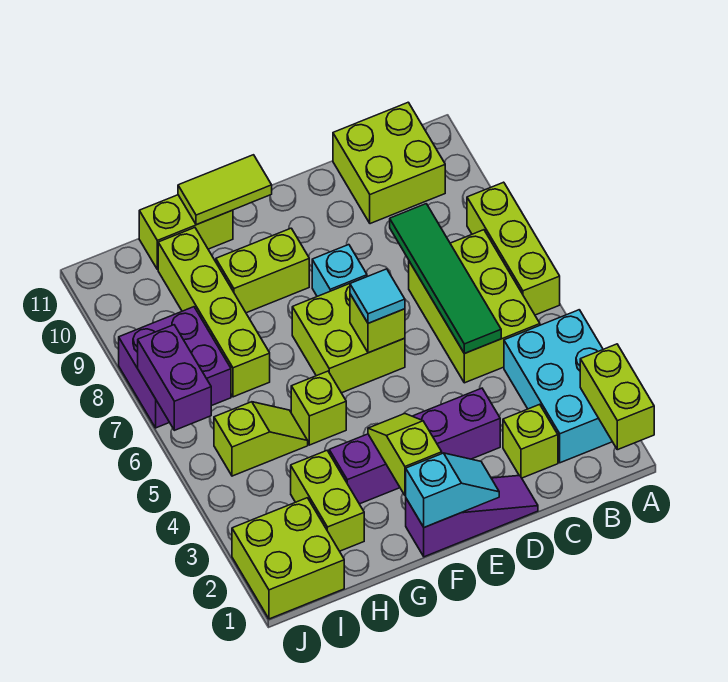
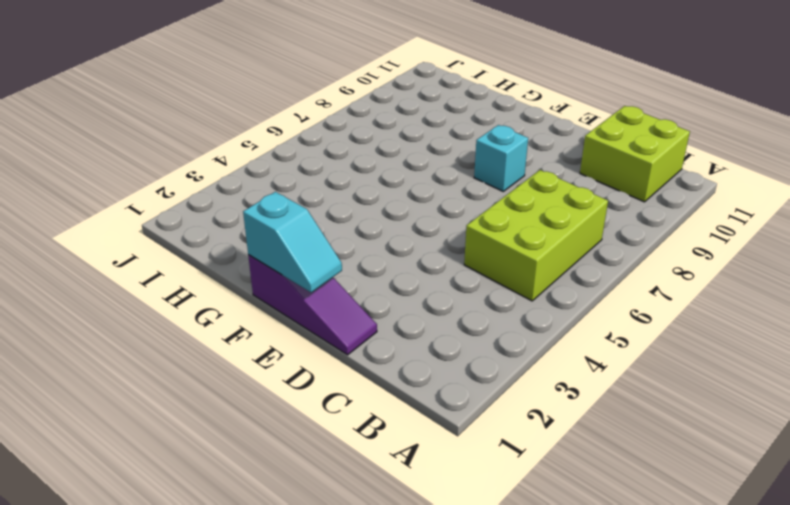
none -> cyan 2x3 brick [504,310,612,463]
none -> lime 1x3 brick [467,182,560,315]
none -> lime 1x1 brick [503,404,558,478]

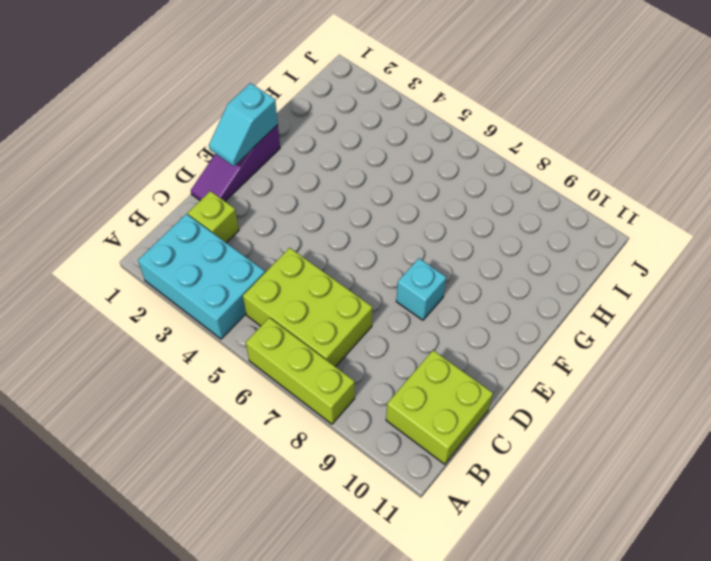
none -> purple 1x4 brick [329,388,500,504]
none -> lime 2x2 brick [292,284,405,393]
none -> lime 1x2 brick [216,228,309,313]

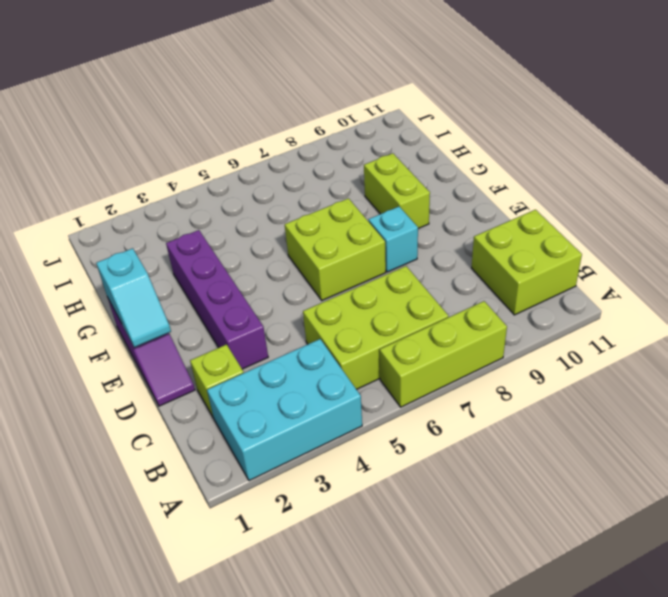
none -> lime 1x1 brick [291,371,346,445]
none -> lime 1x2 brick [139,195,233,270]
none -> lime 1x2 brick [291,451,364,551]

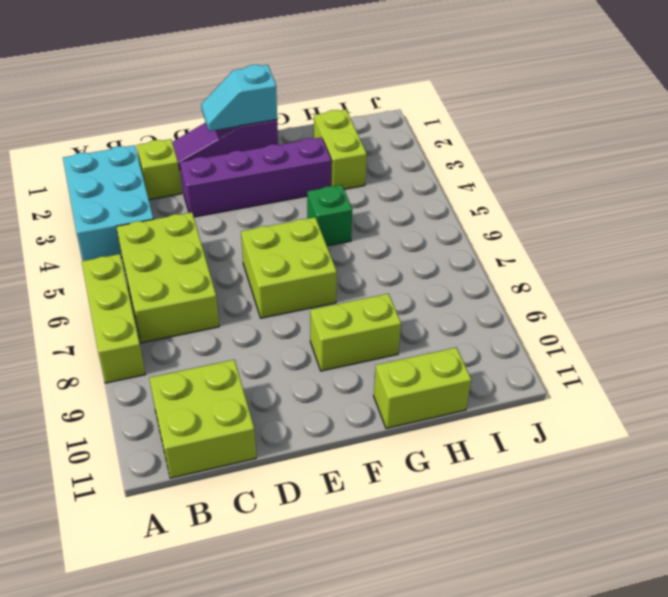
green 1x1 brick [307,185,352,246] -> lime 1x1 brick [291,371,346,445]
none -> cyan 1x1 brick [312,245,367,296]
none -> lime 1x2 slope [214,402,308,476]
none -> lime 1x4 brick [158,228,270,397]

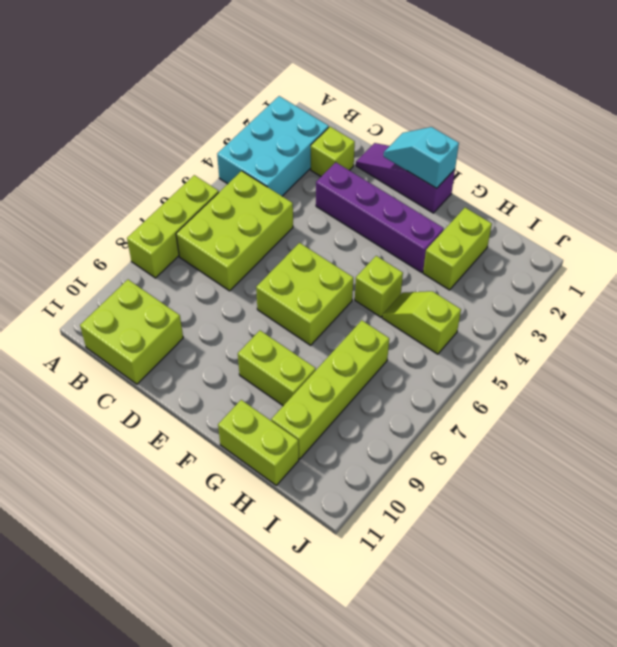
none -> cyan 1x1 brick [312,245,367,296]
none -> lime 2x2 brick [232,498,344,619]
none -> purple 2x2 brick [119,307,231,428]

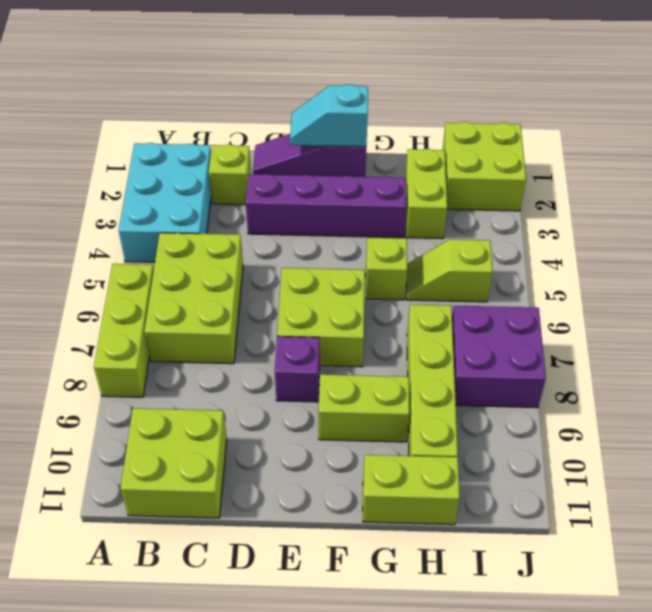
purple 1x1 brick [275,336,320,402] -> cyan 1x1 brick [312,245,367,296]
none -> lime 1x2 brick [580,344,654,450]
none -> green 1x4 tile [390,204,501,354]
none -> lime 1x1 brick [350,294,405,353]

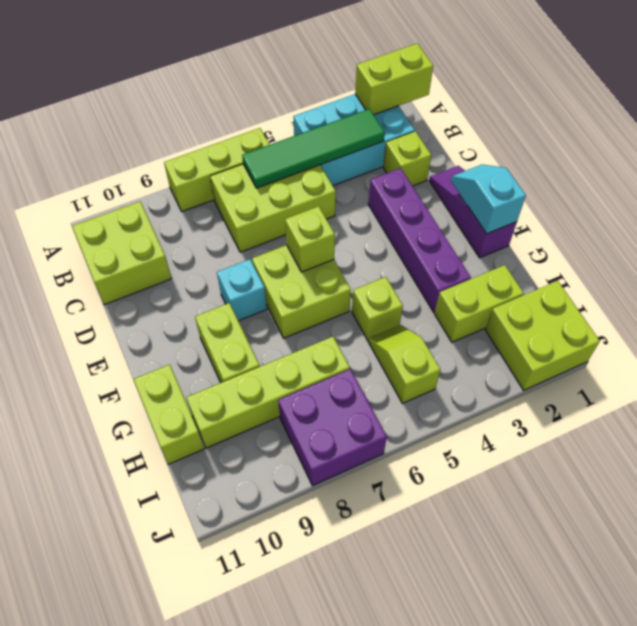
green 1x4 tile [242,109,385,188] -> green 1x4 tile moved to [390,204,501,354]
none -> lime 1x2 slope [368,414,442,496]
none -> lime 1x2 tile [178,155,272,225]
none -> purple 1x2 brick [138,325,211,430]

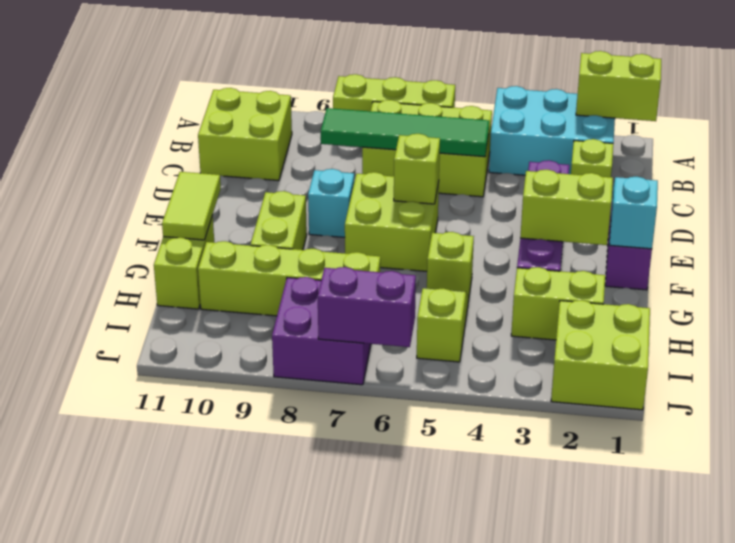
lime 1x2 brick [520,170,613,245] -> lime 1x2 slope [368,414,442,496]
none -> cyan 1x1 tile [350,269,405,323]

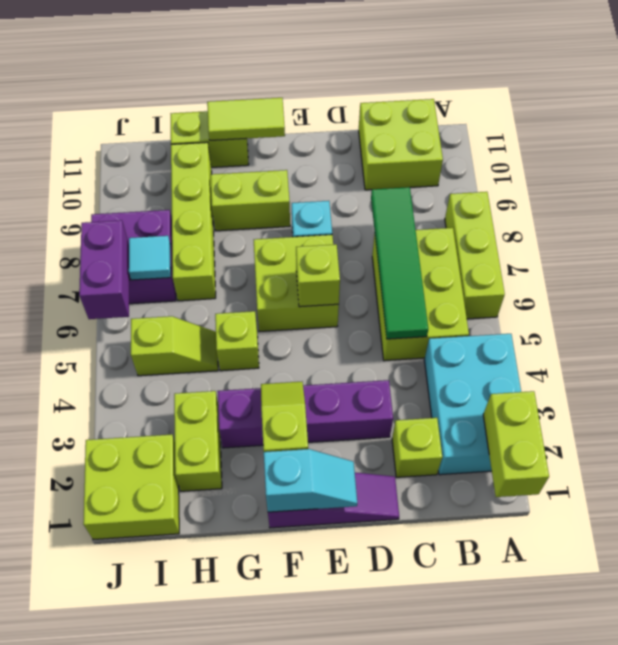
cyan 1x1 tile [129,236,171,280] -> cyan 1x1 tile moved to [350,269,405,323]

